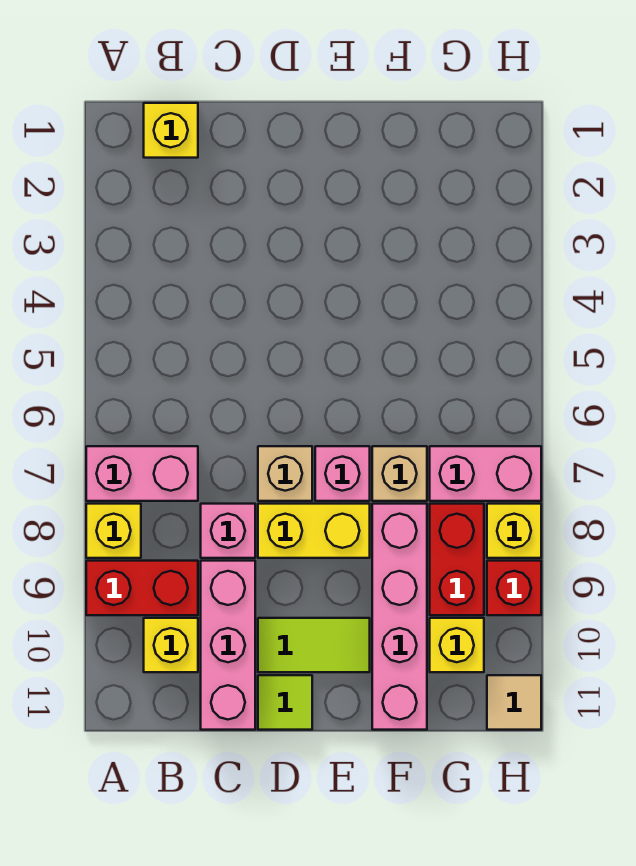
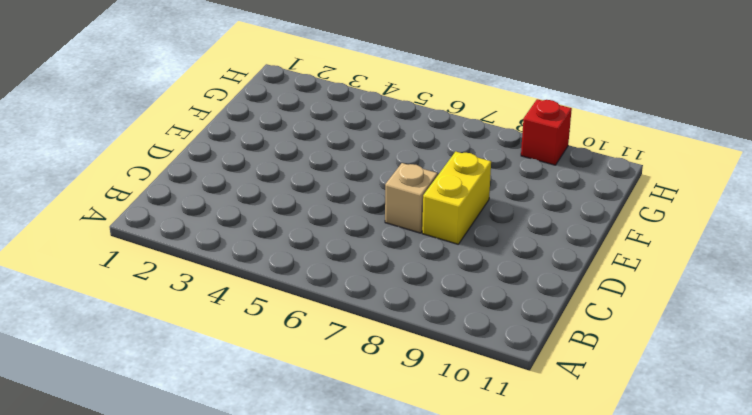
none -> pink 1x2 brick [86,446,198,501]
none -> yellow 1x1 brick [86,504,141,558]
none -> red 1x2 brick [86,561,198,615]

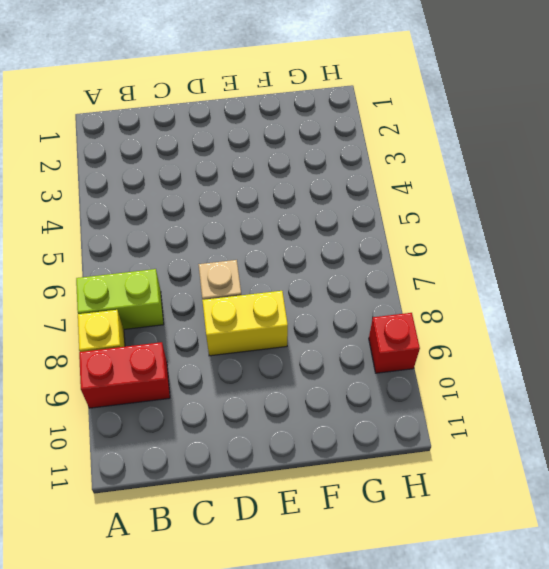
lime 1x2 brick [76,269,164,329] -> pink 1x2 brick [86,446,198,501]
none -> yellow 1x1 brick [144,103,198,158]
none -> yellow 1x1 brick [144,618,198,672]
none -> pink 1x1 brick [201,504,255,558]

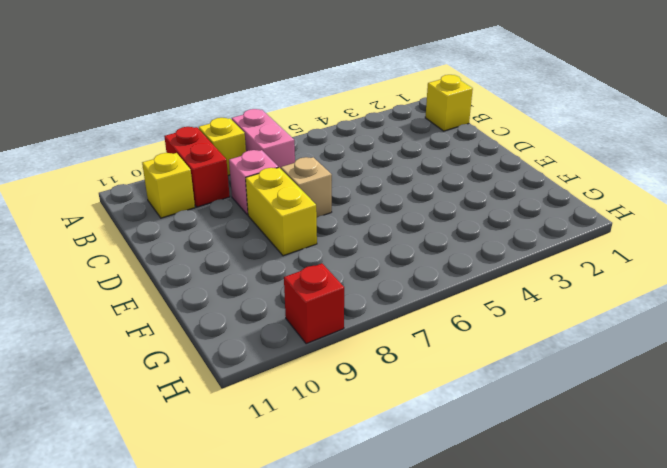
none -> pink 1x3 brick [201,561,255,730]
none -> lime 1x2 tile [258,618,370,672]
none -> lime 1x1 tile [258,675,312,730]

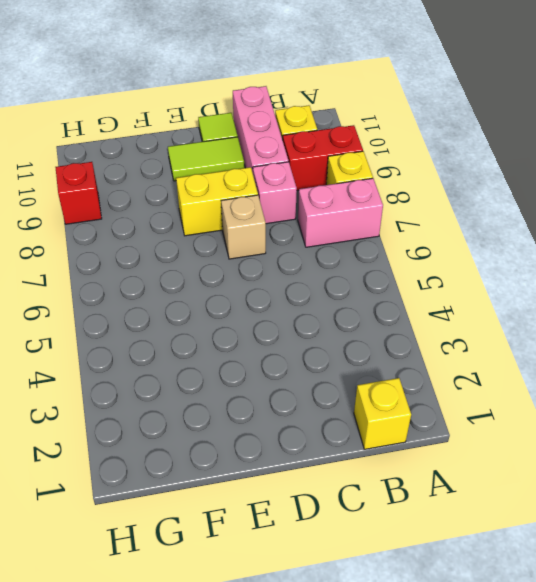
none -> pink 1x1 brick [315,446,370,501]
none -> tan 1x1 brick [372,446,427,501]
none -> pink 1x4 brick [372,504,427,730]

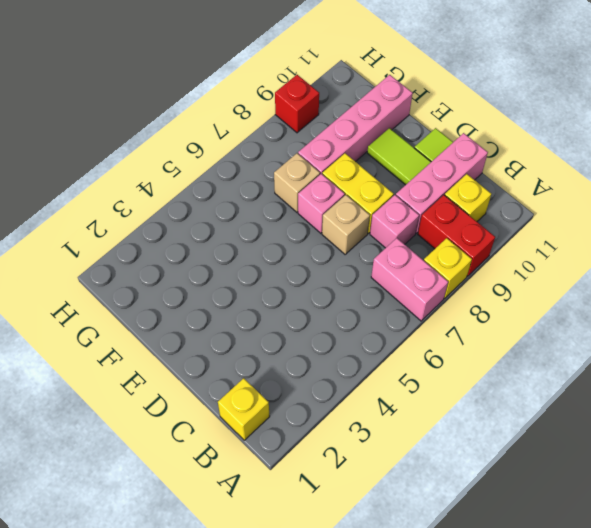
none -> pink 1x2 brick [430,446,541,501]
none -> red 1x2 brick [430,504,484,615]
none -> yellow 1x1 brick [430,618,484,672]

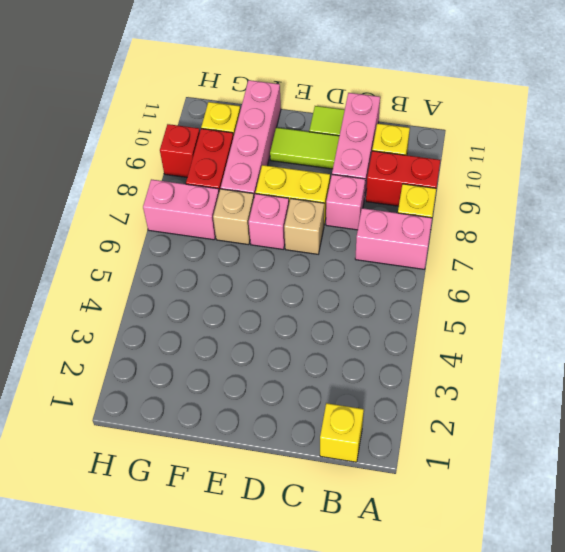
none -> yellow 1x1 brick [487,504,541,558]
none -> tan 1x1 tile [487,675,541,730]

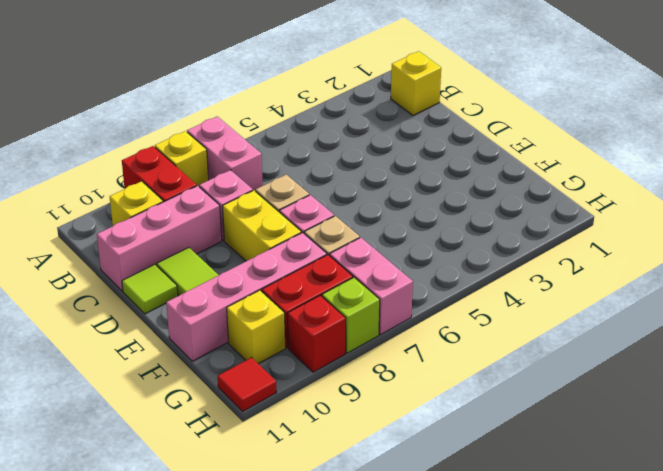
lime 1x1 brick [322,277,380,353] -> yellow 1x1 brick [487,504,541,558]
red 1x1 tile [218,358,277,411] -> tan 1x1 tile [487,675,541,730]

